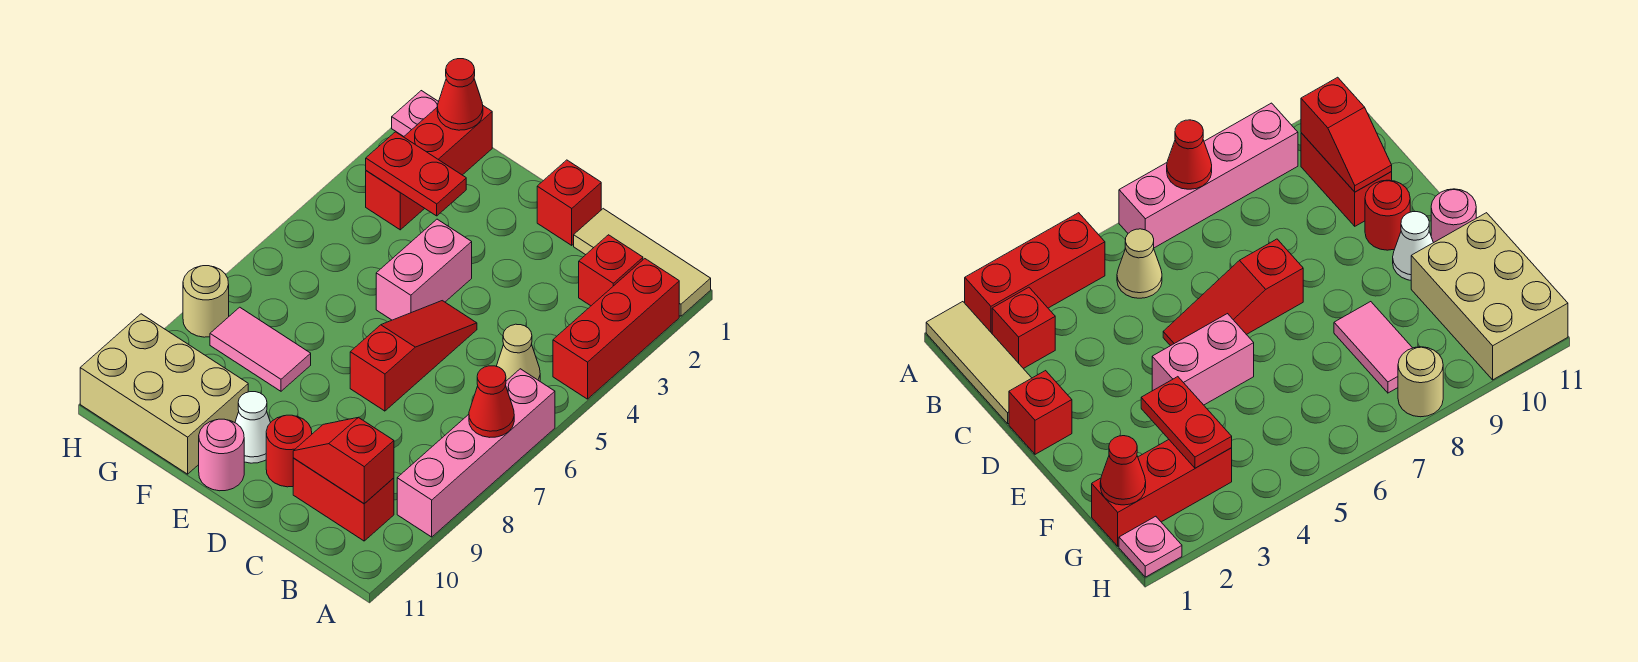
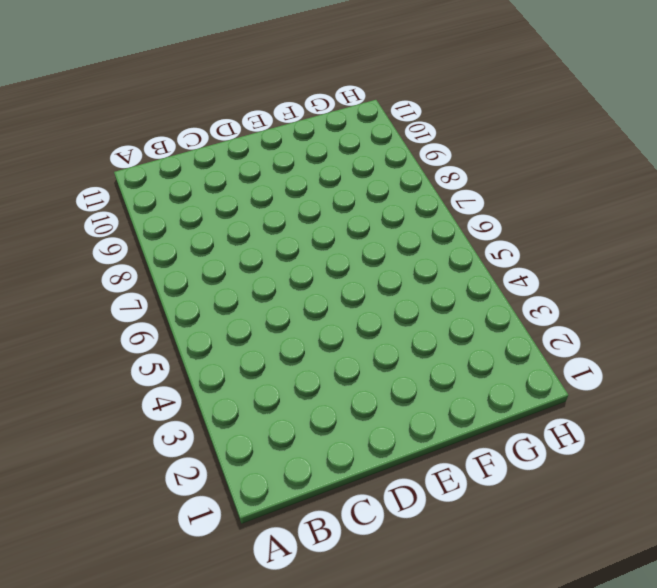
none -> tan 1x3 tile [574,209,711,316]
none -> red 1x3 brick [553,259,679,399]
none -> pink 1x4 brick [397,369,555,537]

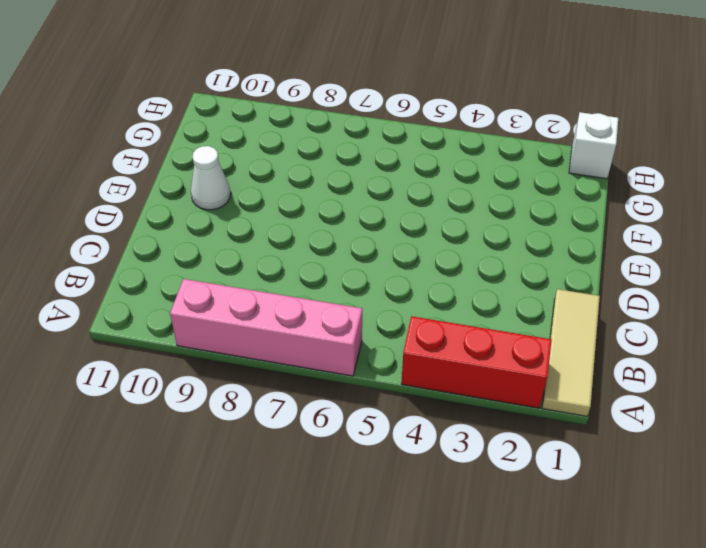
white 1x1 brick [569,112,618,179] -> pink 1x1 plate [392,91,438,137]
none -> red 1x1 brick [579,235,643,306]
none -> tan 1x1 cone [496,324,540,381]
none -> red 1x2 brick [293,458,394,541]

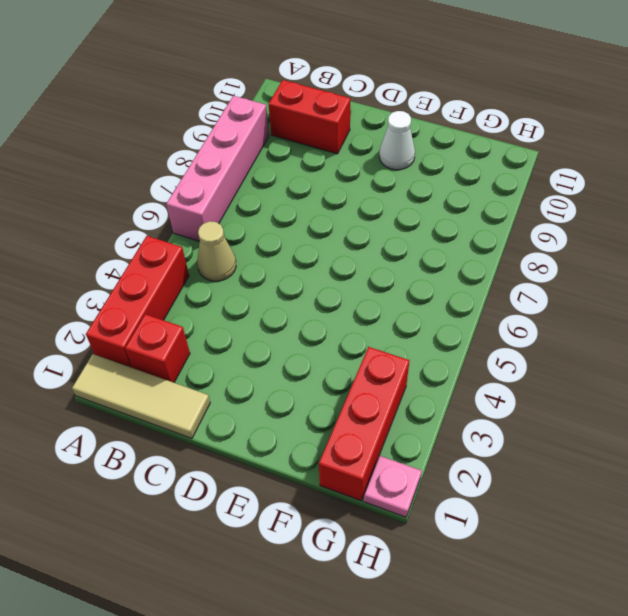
none -> red 1x1 brick [537,160,601,245]
none -> red 1x3 slope [350,301,477,411]
none -> red 1x1 round brick [266,415,312,487]

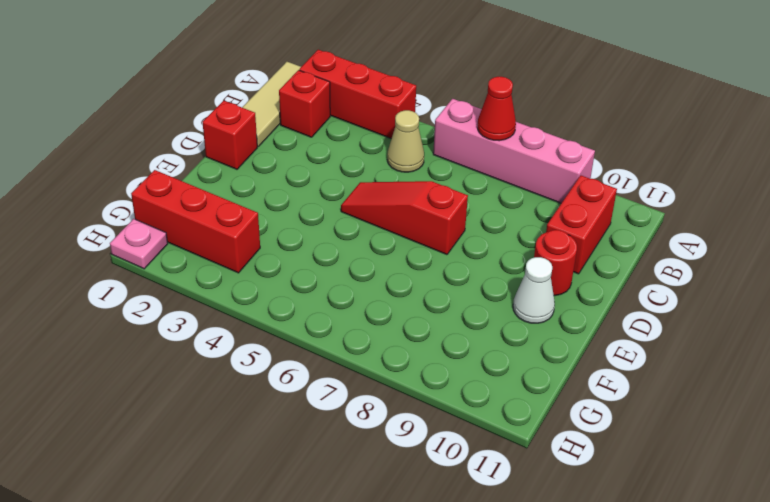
none -> pink 1x2 brick [376,219,472,320]
none -> pink 1x1 round brick [199,419,244,491]
none -> pink 1x2 tile [210,307,311,391]

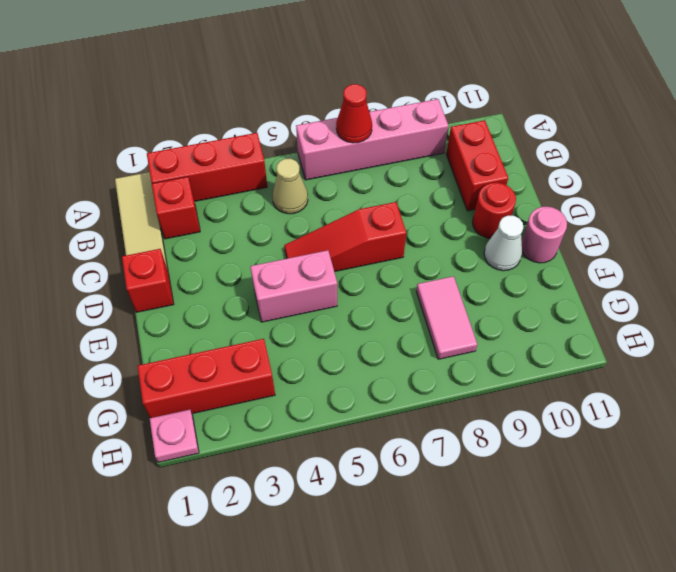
none -> tan 2x3 brick [80,314,248,474]
none -> tan 1x1 round brick [183,266,229,337]
none -> red 1x2 slope [293,417,394,504]

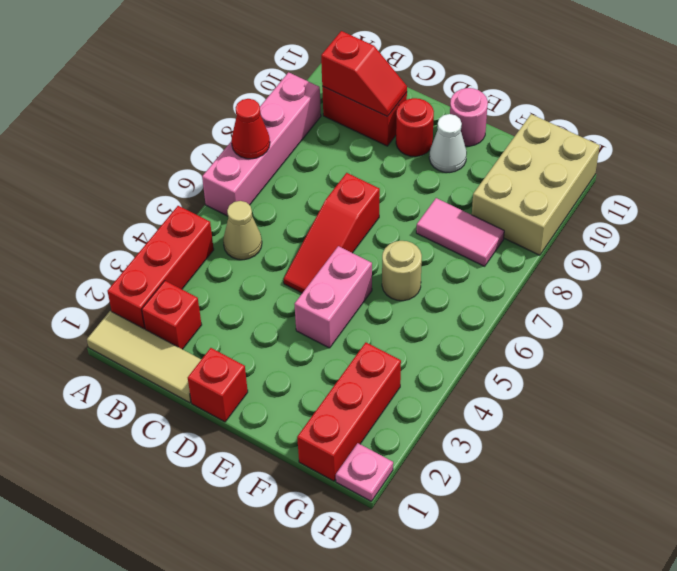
tan 1x1 round brick [382,241,422,301] -> tan 1x1 round brick moved to [183,266,229,337]
tan 2x3 brick [472,114,600,255] -> tan 2x3 brick turned to [80,314,248,474]
none -> red 1x2 plate [366,132,466,216]
none -> red 1x1 cone [437,59,483,130]

